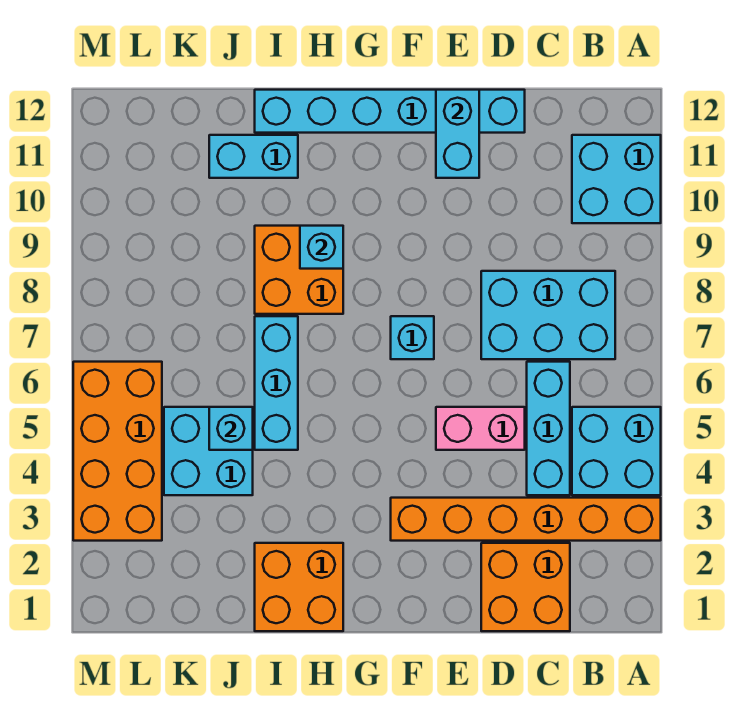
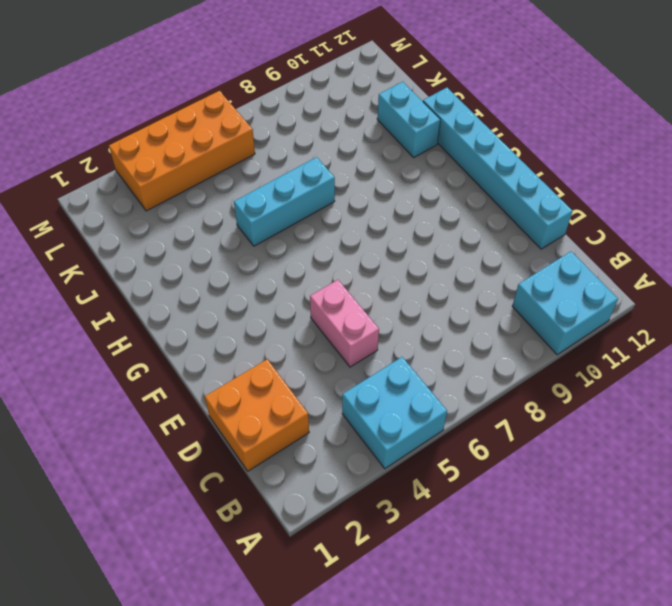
none -> orange 1x6 brick [391,498,661,541]
none -> cyan 2x3 brick [481,271,615,359]
none -> cyan 1x3 brick [527,362,570,495]

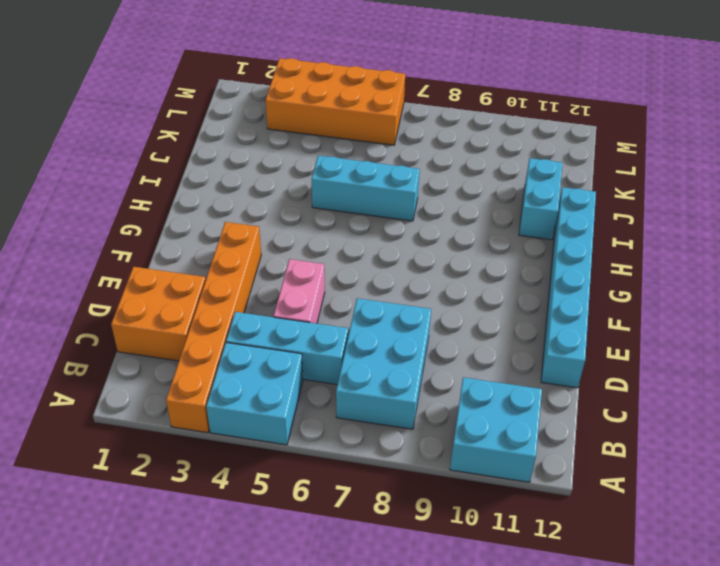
none -> cyan 1x1 brick [391,316,434,359]
none -> orange 2x2 brick [255,543,343,631]
none -> orange 2x2 brick [255,226,343,314]

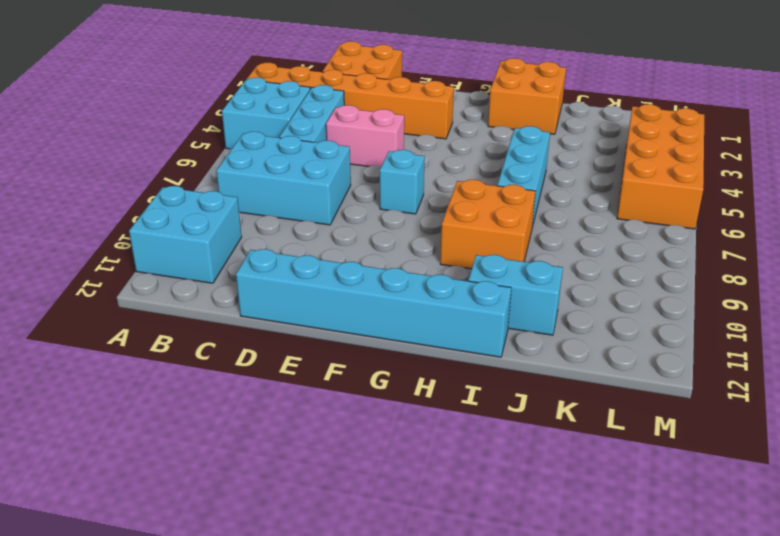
none -> cyan 2x2 brick [164,407,253,495]
none -> cyan 1x2 brick [436,90,479,178]
none -> cyan 1x1 brick [300,226,343,269]

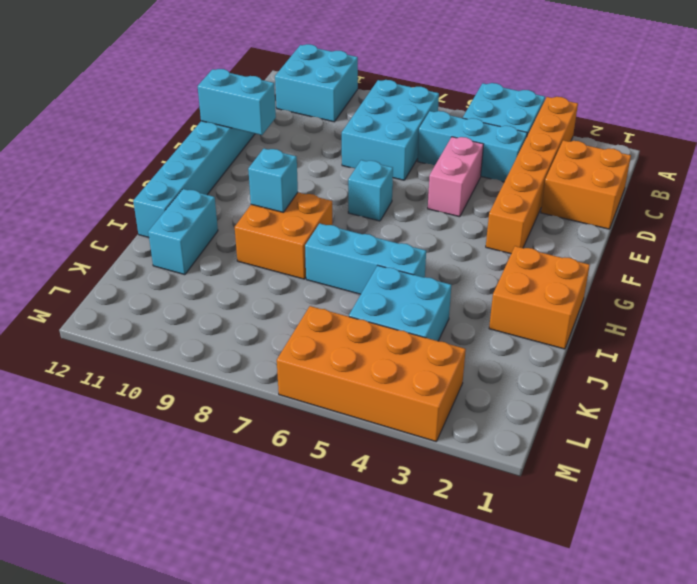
none -> cyan 1x1 brick [209,407,253,450]

